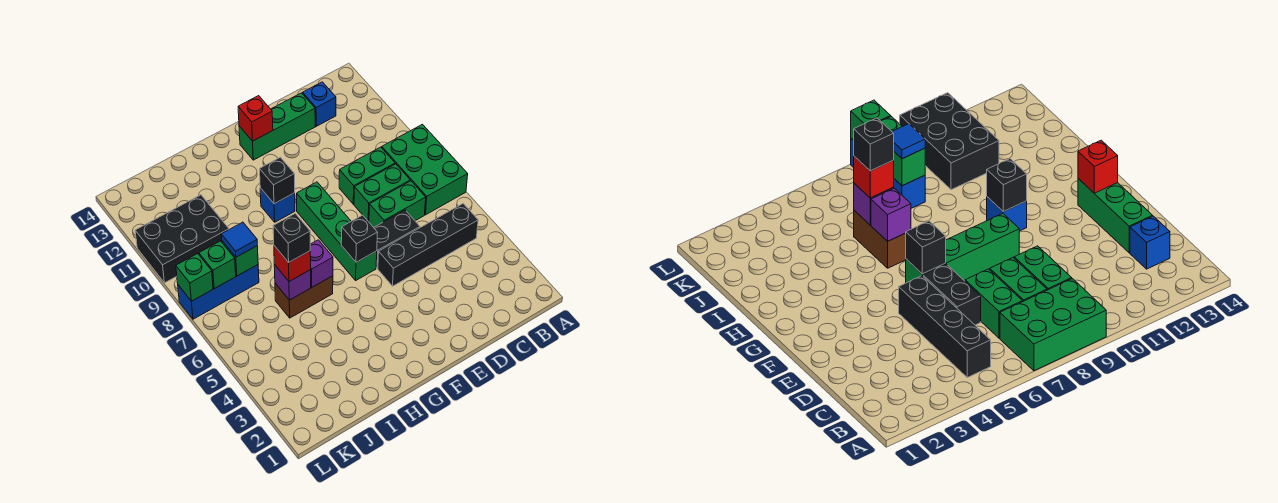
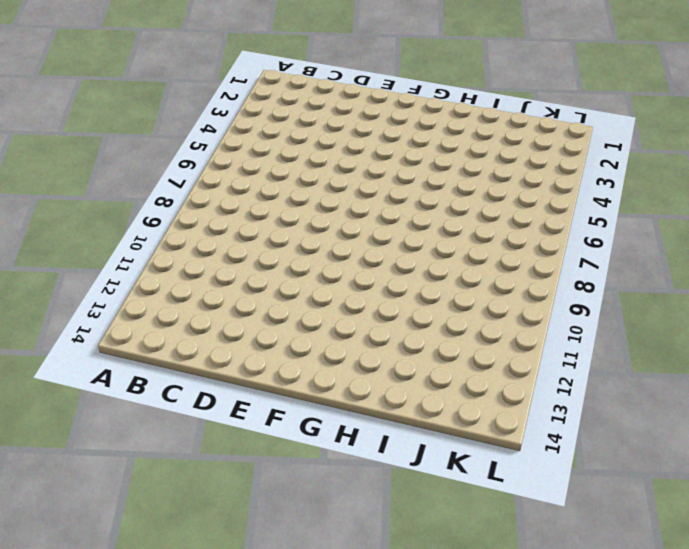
none -> green 2x3 brick [382,124,468,215]
none -> black 1x4 brick [378,204,478,286]
none -> green 1x2 brick [369,181,426,227]

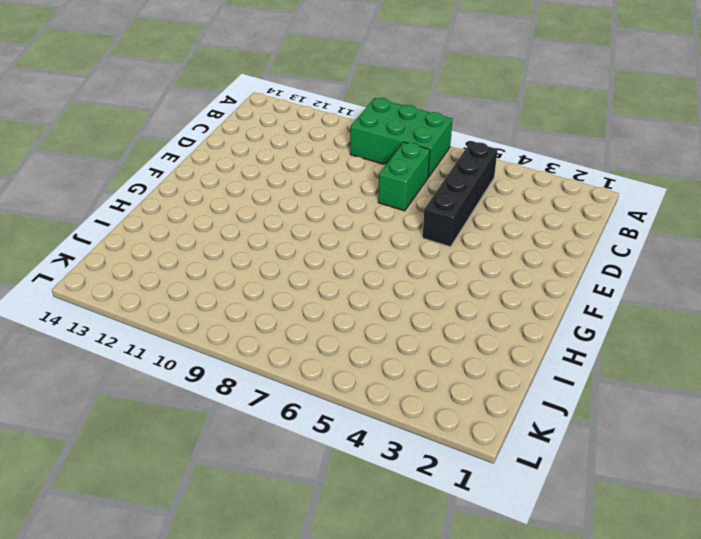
none -> green 1x2 brick [354,164,410,221]
none -> green 1x2 brick [339,147,395,204]
none -> blue 1x1 brick [303,82,336,126]

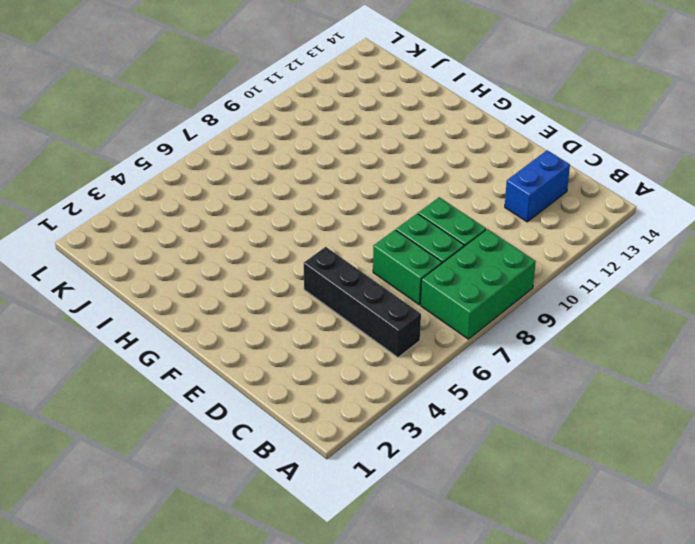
blue 1x2 brick [505,150,570,222] -> blue 1x1 brick [303,82,336,126]
none -> black 1x2 brick [374,210,420,268]
none -> green 1x3 brick [239,93,315,160]
none -> green 1x4 brick [297,182,377,280]

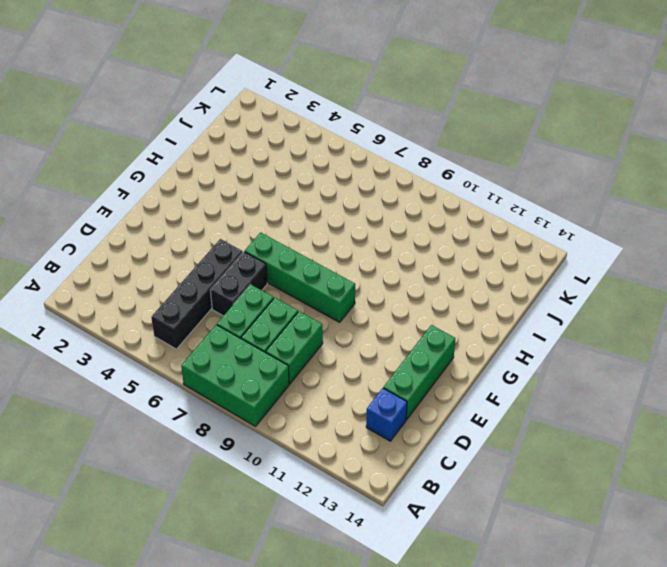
none -> blue 1x1 brick [260,188,295,222]
none -> brown 1x2 brick [275,276,333,318]
none -> blue 1x3 brick [178,265,259,319]

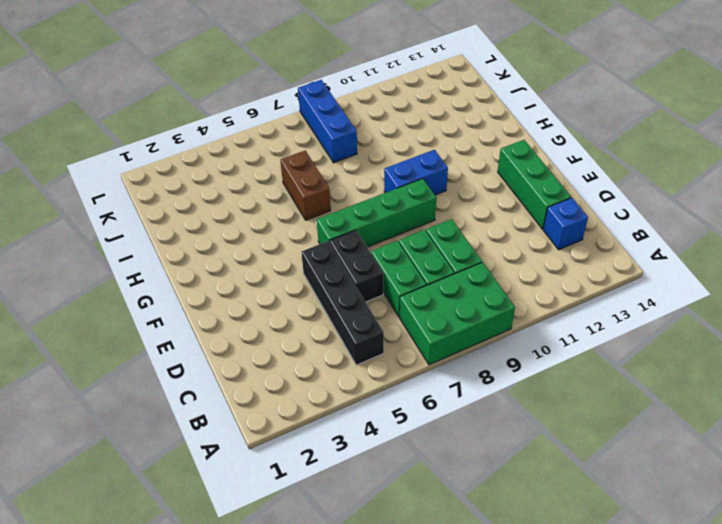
blue 1x2 brick [384,150,448,195] -> blue 1x1 brick [260,188,295,222]
none -> black 2x3 brick [135,195,229,283]
none -> black 1x1 brick [341,215,378,262]
none -> red 1x1 brick [238,96,273,141]

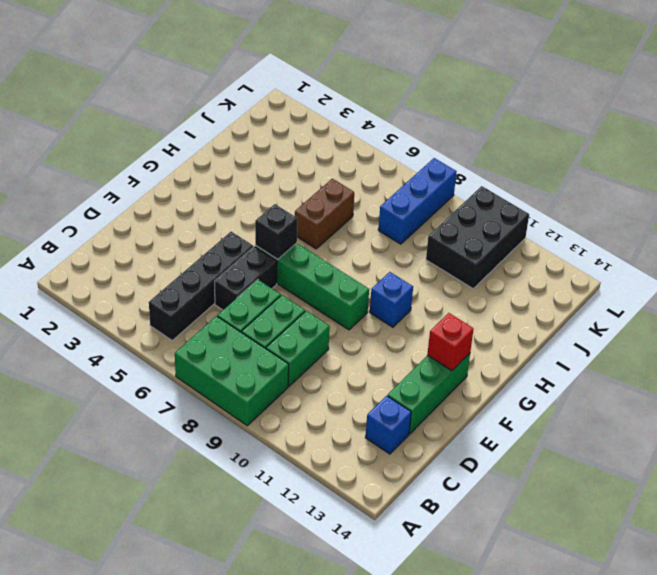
none -> black 1x1 brick [260,157,295,204]
none -> purple 1x1 brick [310,240,333,287]
none -> purple 1x1 brick [274,265,311,300]

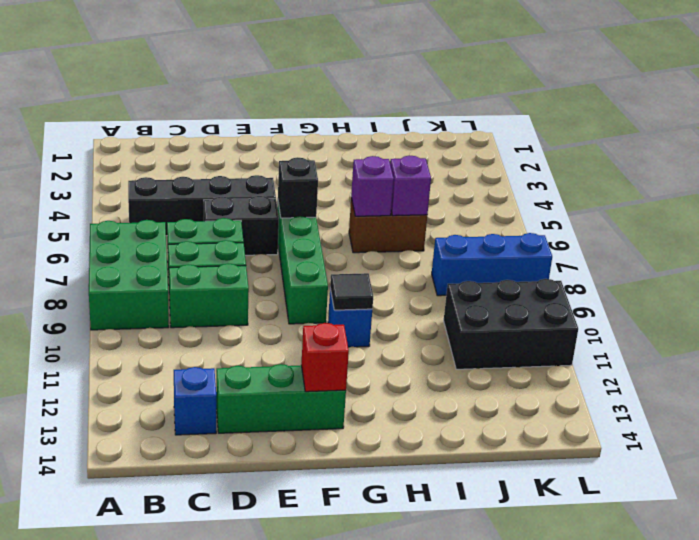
black 1x1 tile [330,273,373,310] -> black 1x1 brick [260,157,295,204]
none -> green 1x1 brick [222,241,258,276]
none -> green 1x1 brick [199,241,236,289]
none -> green 1x1 brick [176,254,213,301]

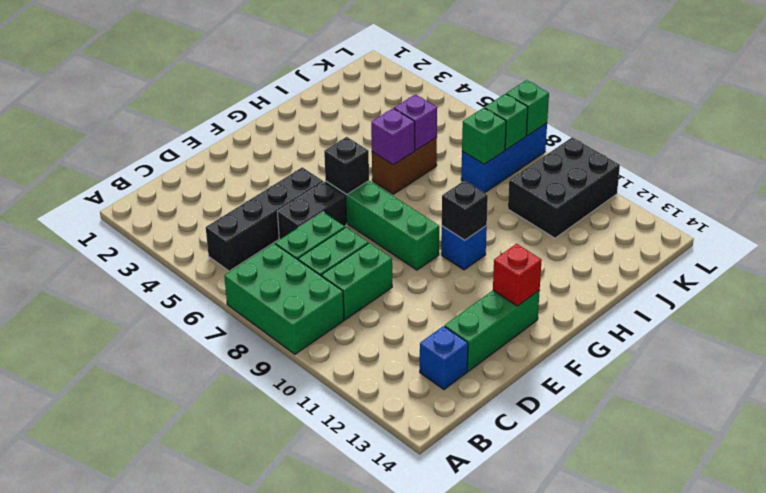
none -> red 1x1 brick [274,246,311,281]
none -> blue 1x1 tile [221,222,257,257]
none -> black 1x1 brick [273,214,310,263]

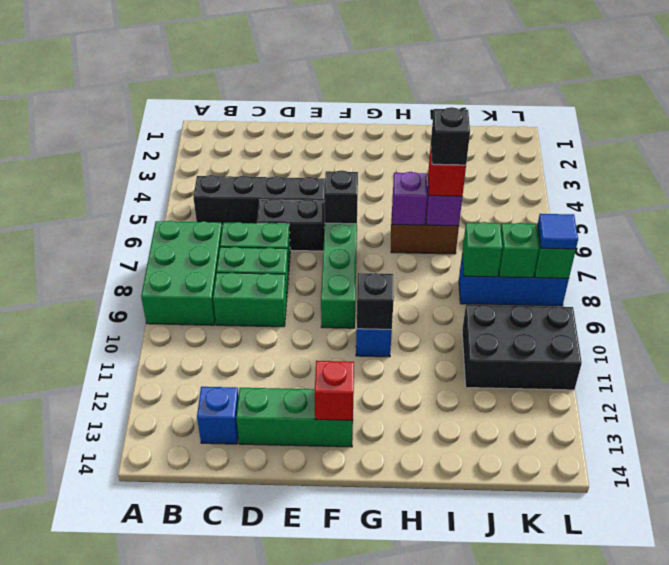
blue 1x1 tile [538,214,578,249] -> blue 1x1 tile moved to [221,222,257,257]

